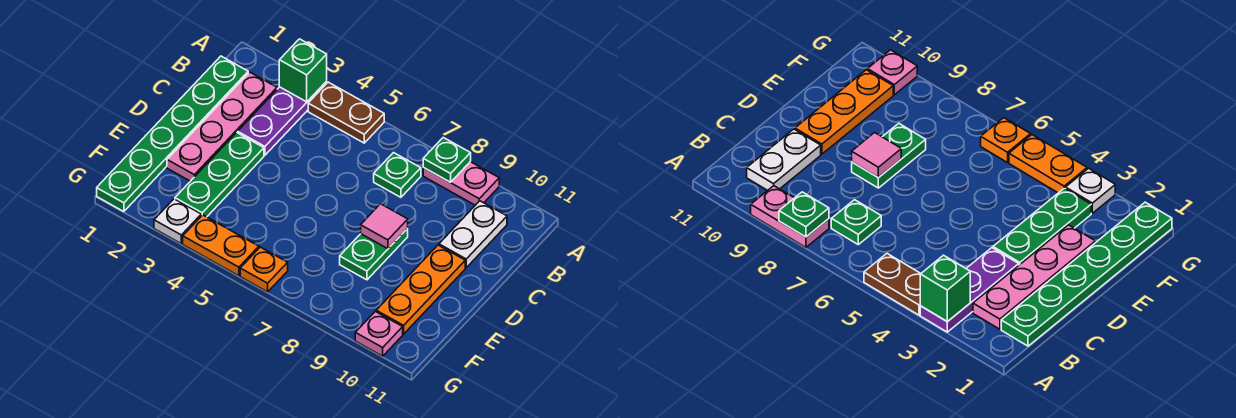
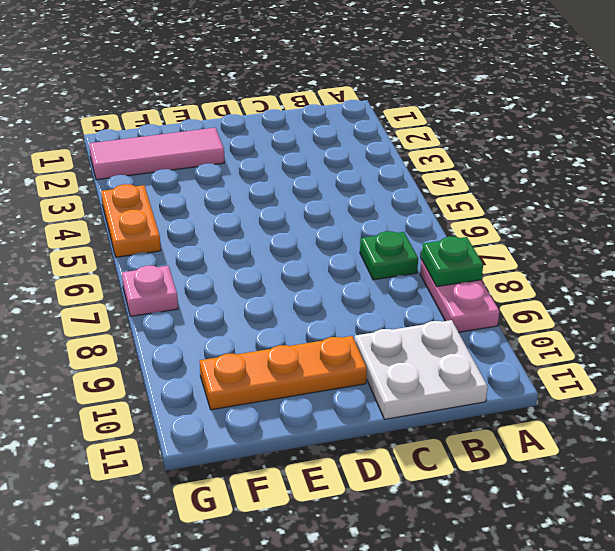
white 2x2 plate [355,320,488,419] -> white 1x2 plate [439,201,507,268]
pink 1x3 tile [89,128,224,180] -> pink 1x4 plate [167,72,277,181]
pink 1x1 plate [122,266,178,316] -> pink 1x1 plate moved to [355,311,403,356]
none -> purple 1x3 plate [238,82,327,155]
none -> brown 1x2 plate [308,82,384,143]
none -> green 1x6 plate [97,56,248,212]

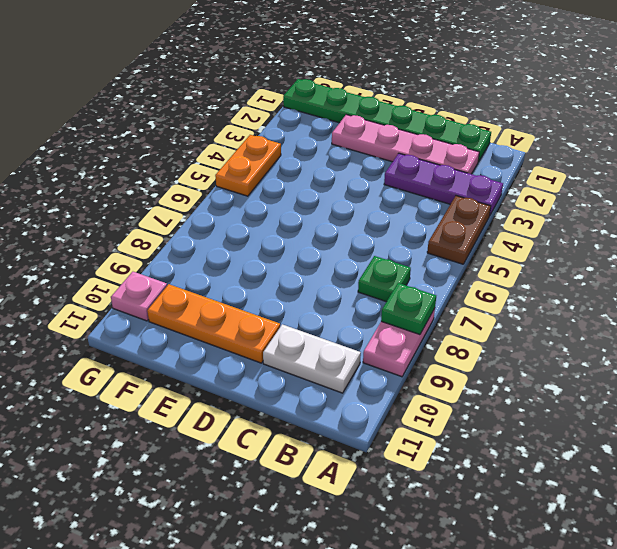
none -> green 1x3 plate [175,133,264,217]
none -> green 1x2 plate [340,228,408,280]
none -> white 1x1 plate [154,199,201,244]

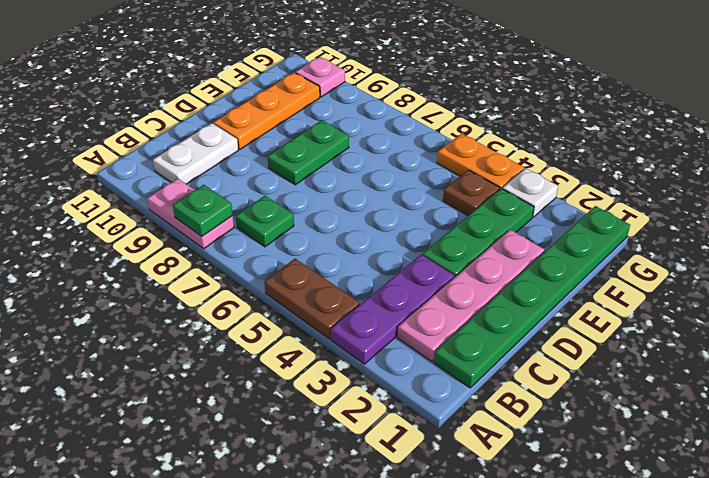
brown 1x1 plate [443,170,500,216] -> none
none -> orange 1x1 plate [240,247,288,292]
none -> green 1x1 brick [279,39,327,102]
none -> pink 1x1 tile [361,204,408,249]

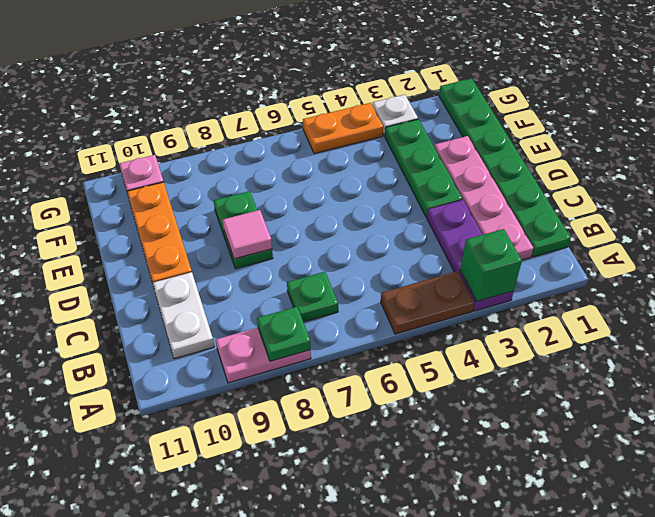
none -> orange 1x1 plate [240,247,288,292]

